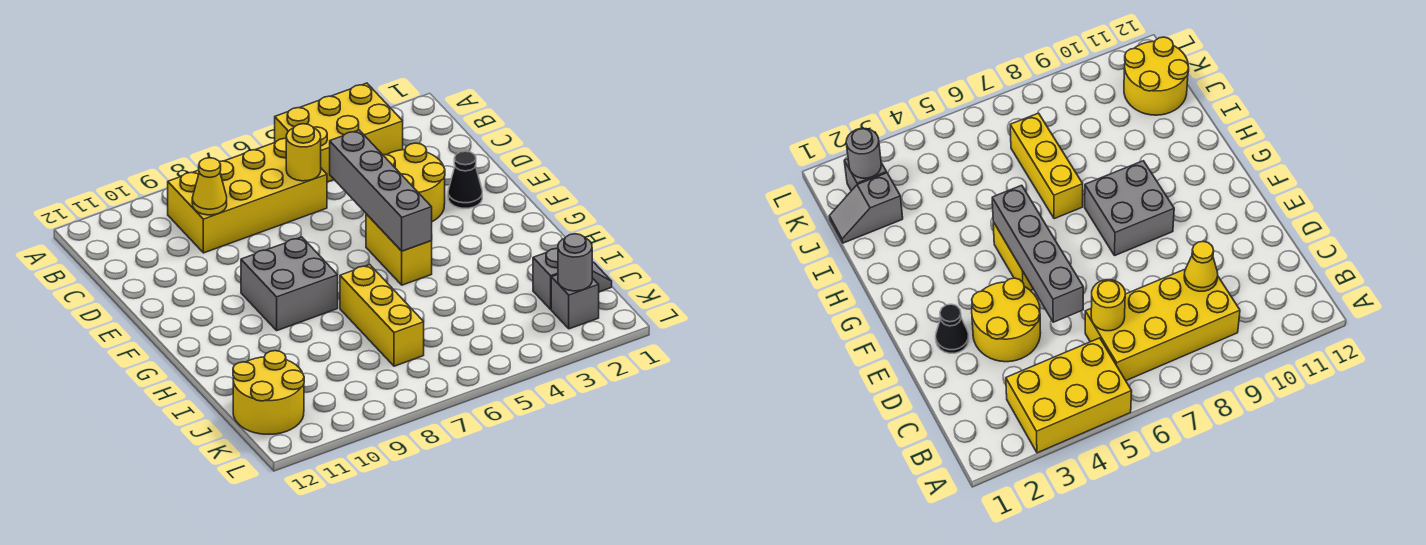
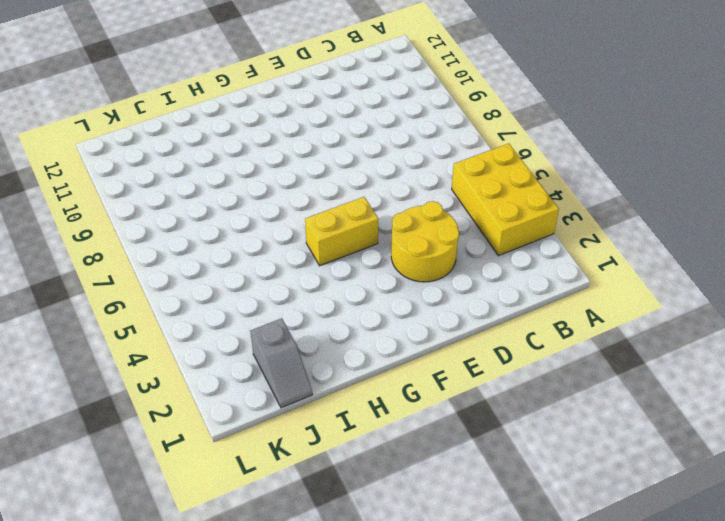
none -> yellow 2x4 brick [168,138,327,253]
none -> black 1x1 cone [448,151,482,208]
none -> grey 2x2 brick [241,237,338,330]

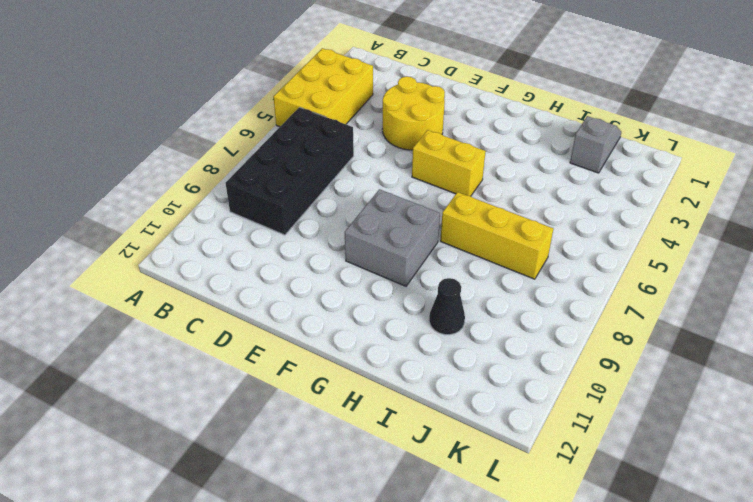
black 2x4 brick [226,107,354,235] -> yellow 2x4 brick [168,138,327,253]
black 1x1 cone [429,278,465,335] -> black 1x1 cone moved to [448,151,482,208]
none -> yellow 2x2 round brick [233,351,304,434]
none -> grey 1x1 brick [551,275,599,329]
none -> yellow 1x1 round brick [286,124,321,181]

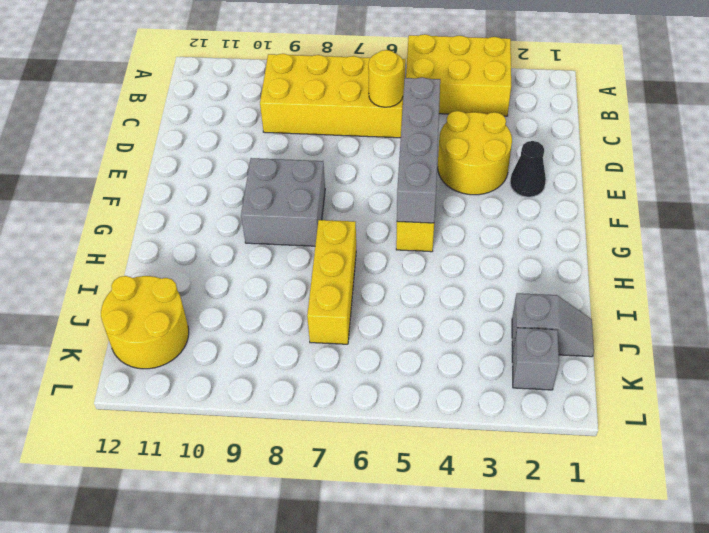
none -> yellow 1x1 cone [192,158,227,215]
none -> grey 1x1 round brick [558,234,592,291]

